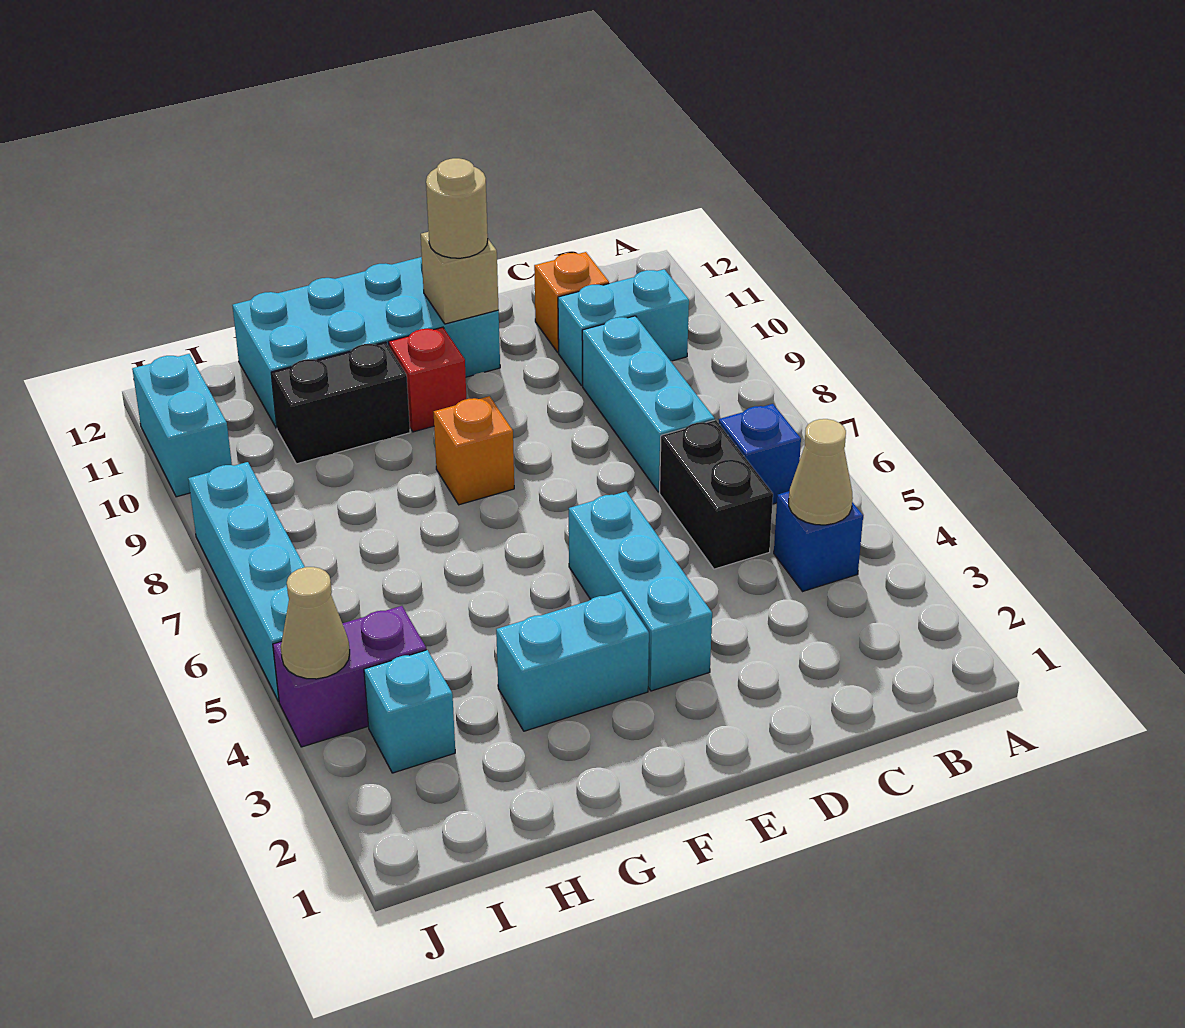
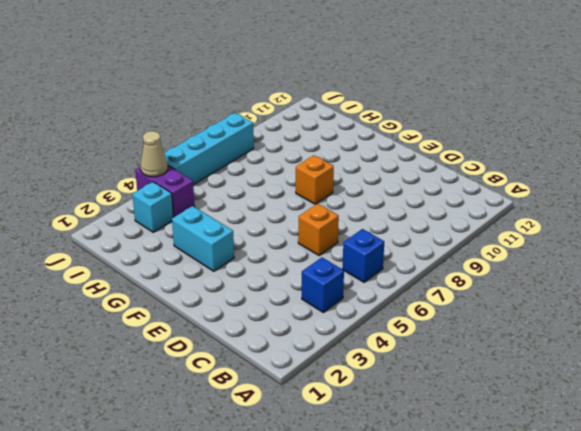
orange 1x1 brick [298,204,339,256] -> orange 1x1 brick moved to [534,252,609,352]
none -> cyan 1x2 brick [558,269,689,386]
none -> black 1x2 brick [660,420,773,569]
none -> cyan 1x3 brick [582,316,715,492]

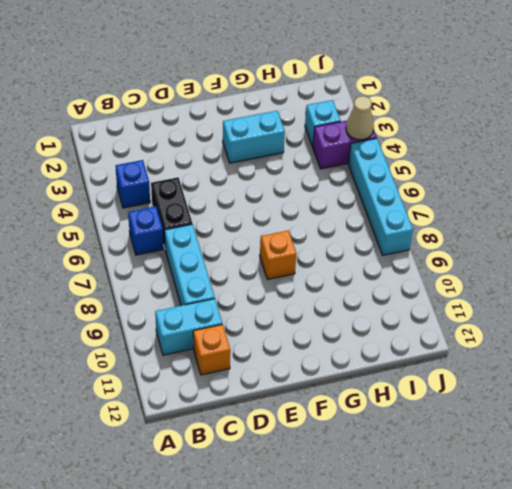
none -> cyan 1x3 brick [569,492,712,691]
none -> cyan 2x4 brick [232,257,500,428]
none -> red 1x1 brick [389,327,466,432]

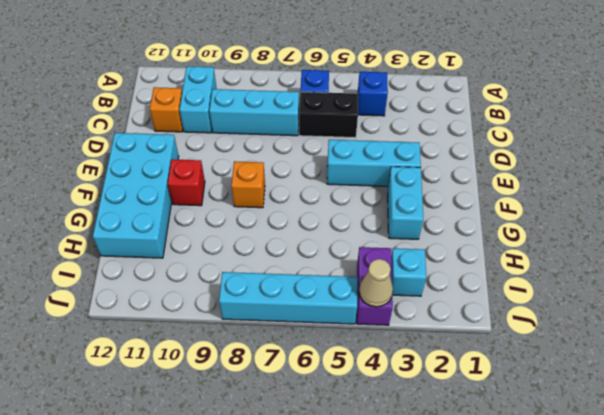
none -> black 1x2 brick [271,342,410,464]
none -> cyan 1x2 brick [132,354,232,497]
none -> tan 1x1 cone [789,419,853,525]

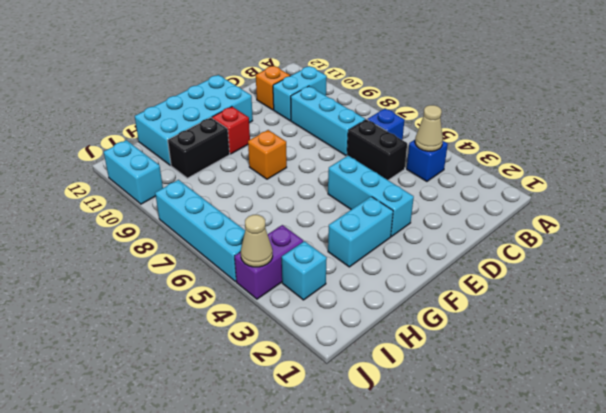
none -> tan 1x1 brick [421,232,499,324]
none -> tan 1x1 round brick [426,158,488,258]

